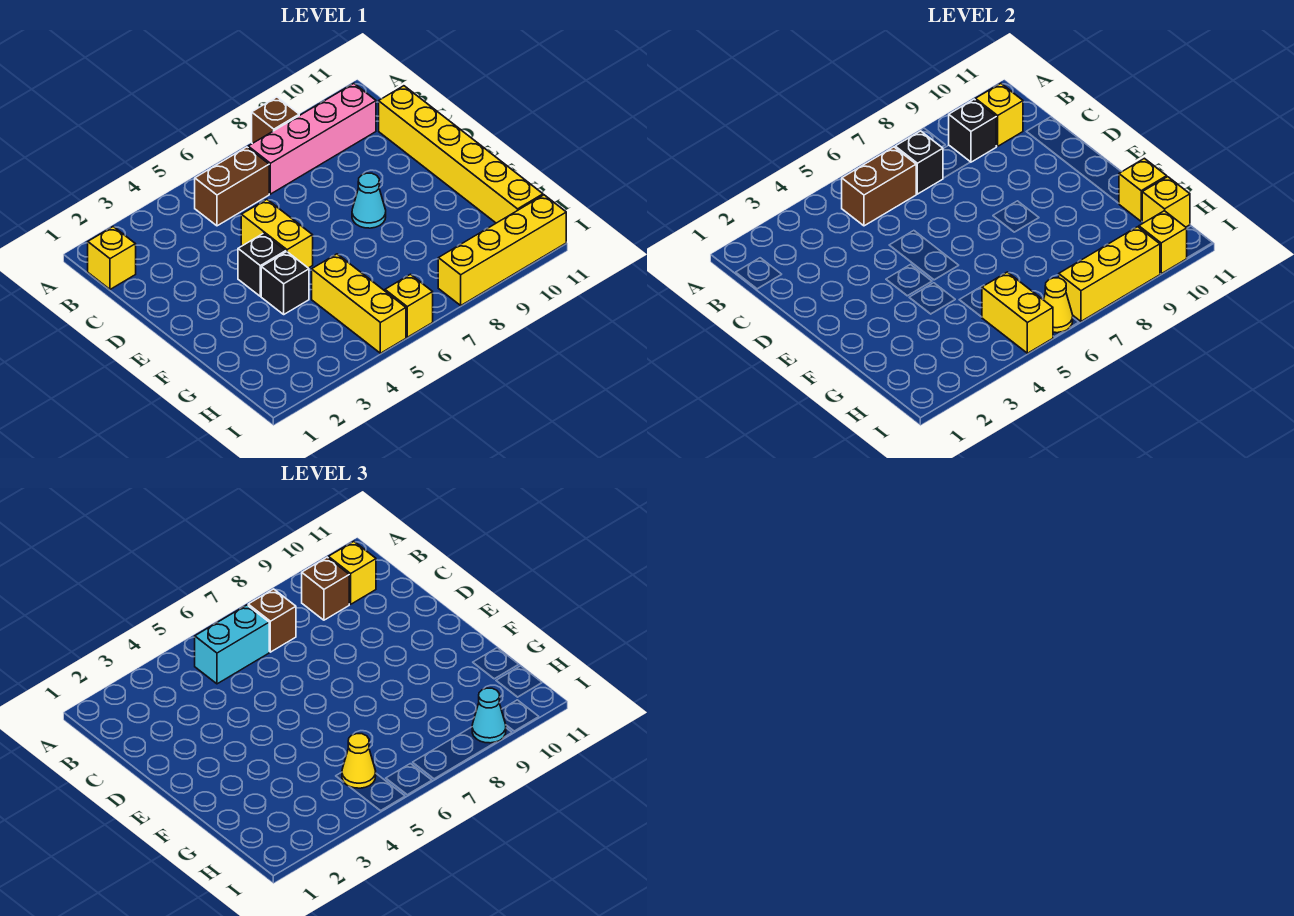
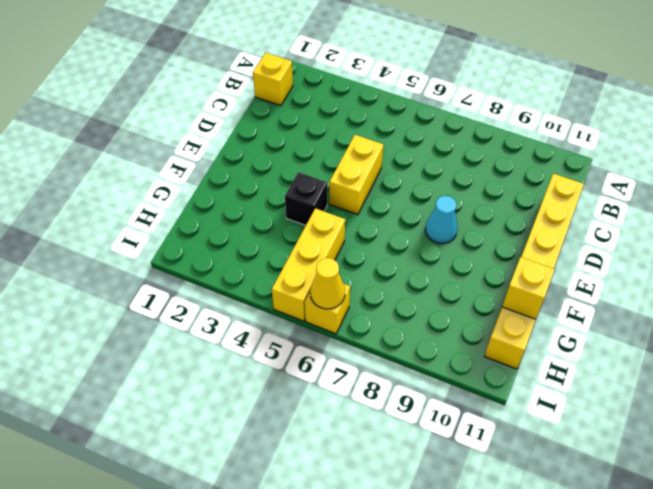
none -> brown 1x1 brick [252,97,299,144]
none -> brown 1x2 brick [195,147,269,226]
none -> pink 1x4 brick [248,83,376,194]

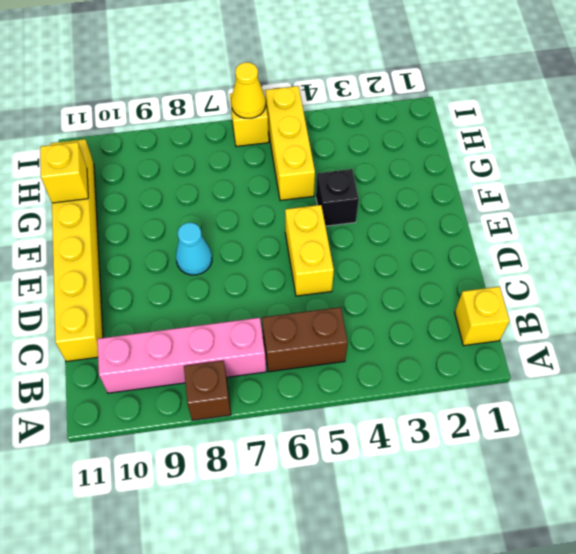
none -> black 1x1 brick [238,233,286,296]
none -> yellow 1x4 brick [438,195,566,305]
none -> brown 1x2 brick [842,147,916,226]

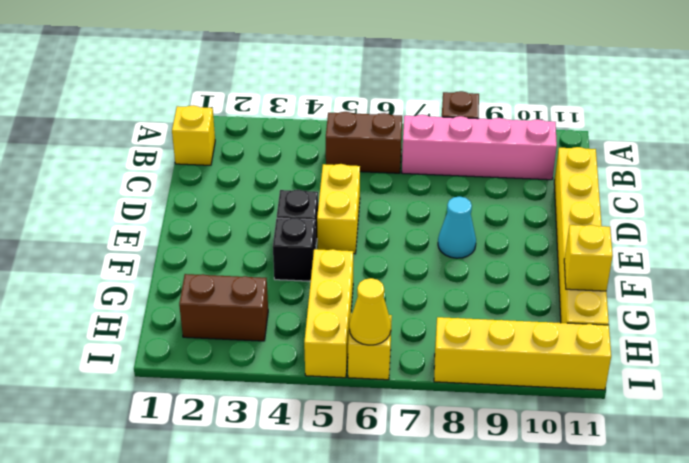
brown 1x2 brick [179,274,268,341] -> brown 1x2 brick moved to [842,147,916,226]
none -> black 1x1 brick [895,131,943,194]
none -> black 1x1 brick [949,99,996,162]
none -> yellow 1x1 brick [975,83,1023,146]

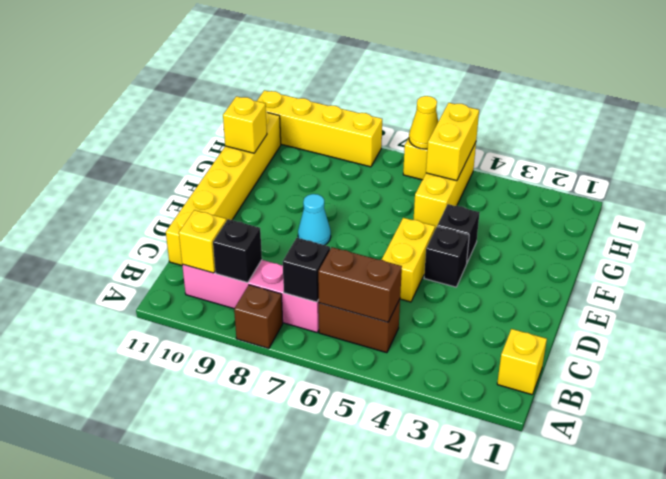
none -> yellow 1x1 brick [1142,177,1190,227]
none -> yellow 1x3 brick [1059,227,1160,321]
none -> yellow 1x1 brick [1139,211,1187,274]

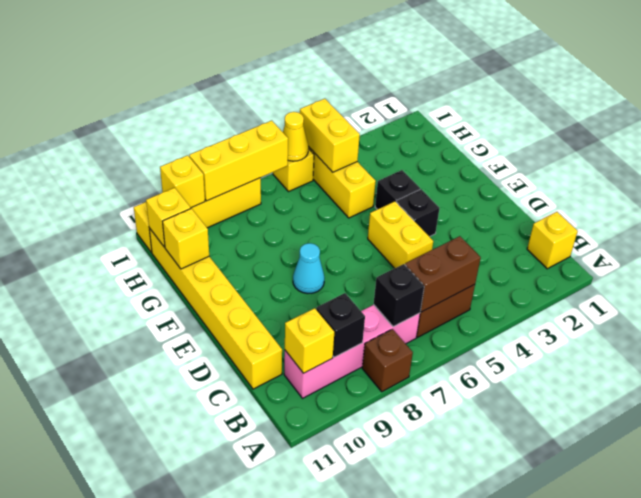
none -> cyan 1x2 brick [195,605,269,684]
none -> brown 1x1 brick [248,589,296,652]
none -> brown 1x1 brick [302,557,349,620]

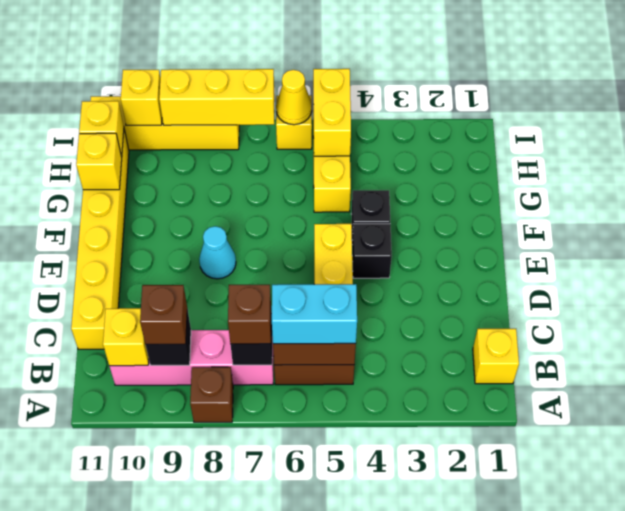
none -> yellow 1x1 brick [328,541,376,604]
none -> yellow 1x1 cone [342,734,376,788]
none -> cyan 1x1 cone [472,688,506,743]

